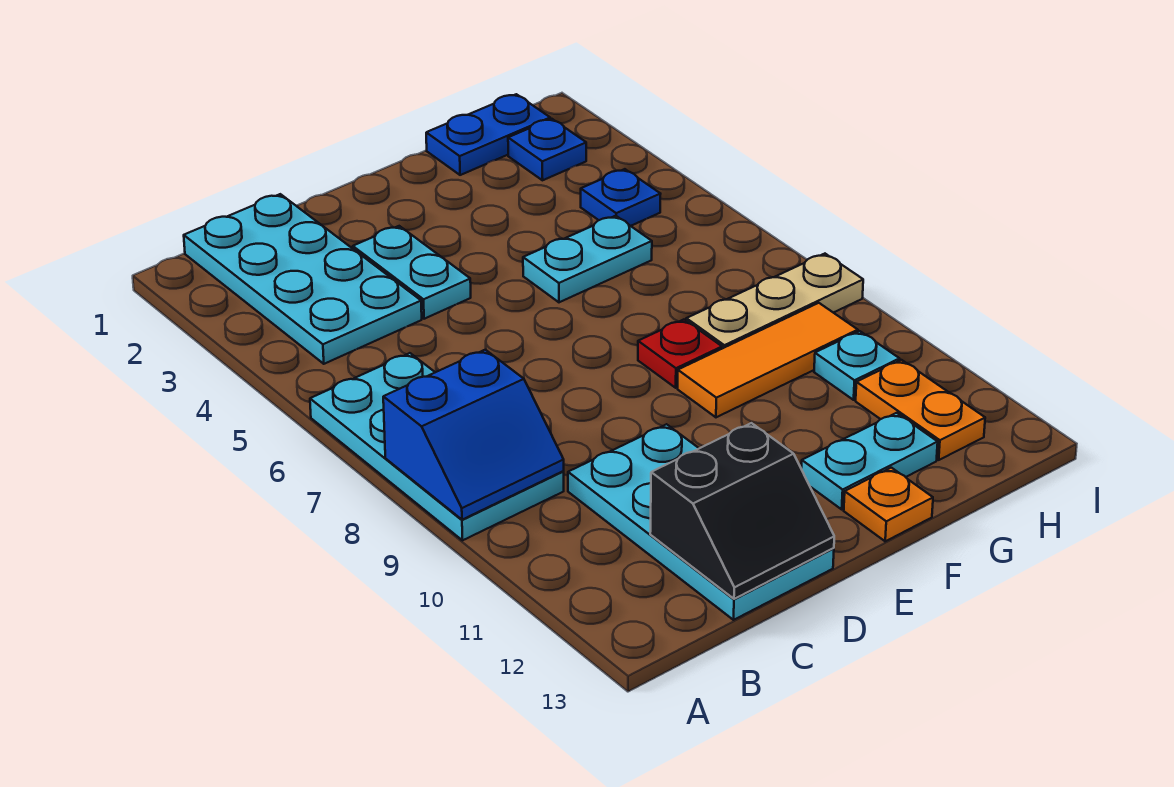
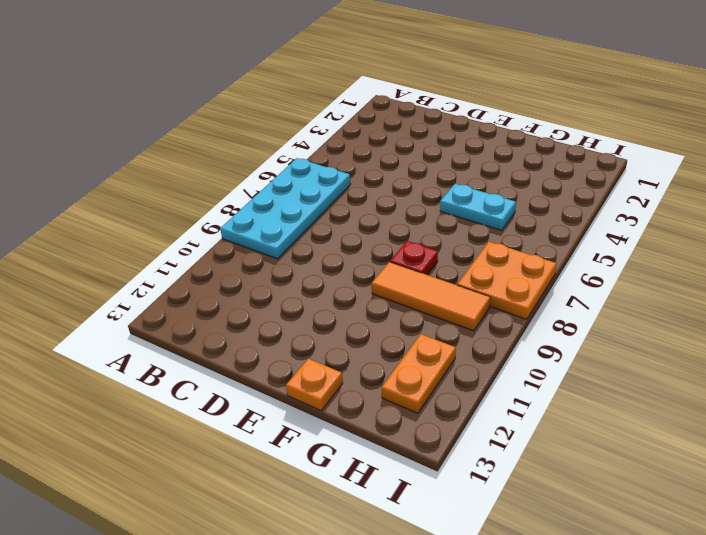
orange 2x2 plate [457,242,557,319] -> tan 1x3 plate [686,254,863,349]
none -> cyan 2x4 plate [184,194,422,364]
none -> cyan 2x4 plate [568,424,834,620]
none -> cyan 1x2 plate [353,226,471,319]

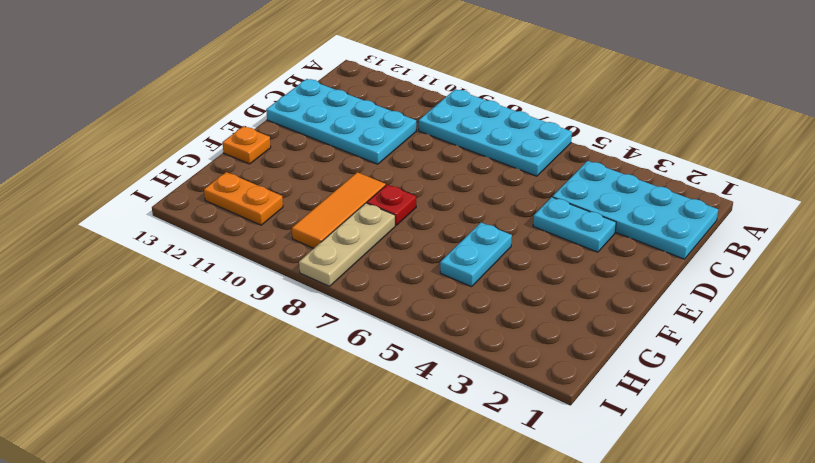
none -> cyan 1x2 plate [801,413,938,509]
none -> blue 1x2 plate [426,94,550,175]
none -> blue 1x1 plate [508,119,586,180]

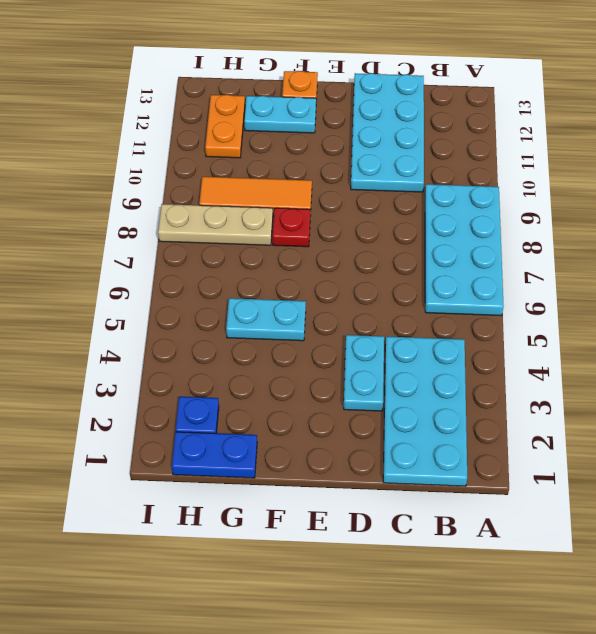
none -> blue 1x1 plate [581,169,660,226]
none -> cyan 1x1 plate [814,331,899,400]
none -> blue 2x2 slope [383,350,564,520]

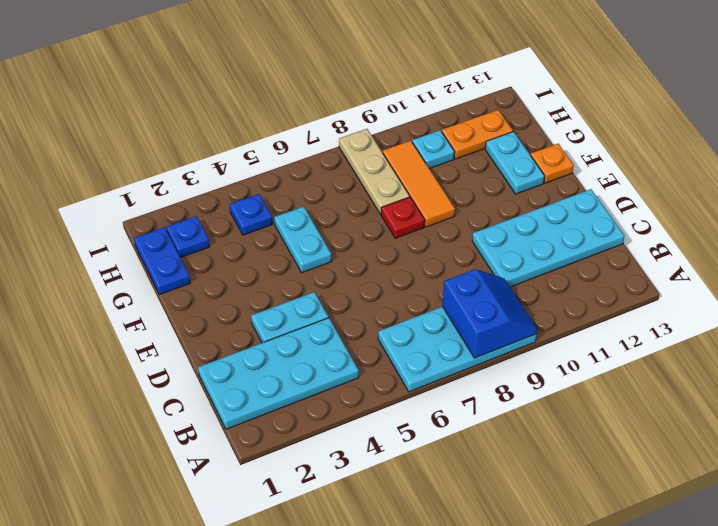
none -> black 2x2 slope [650,423,834,599]

